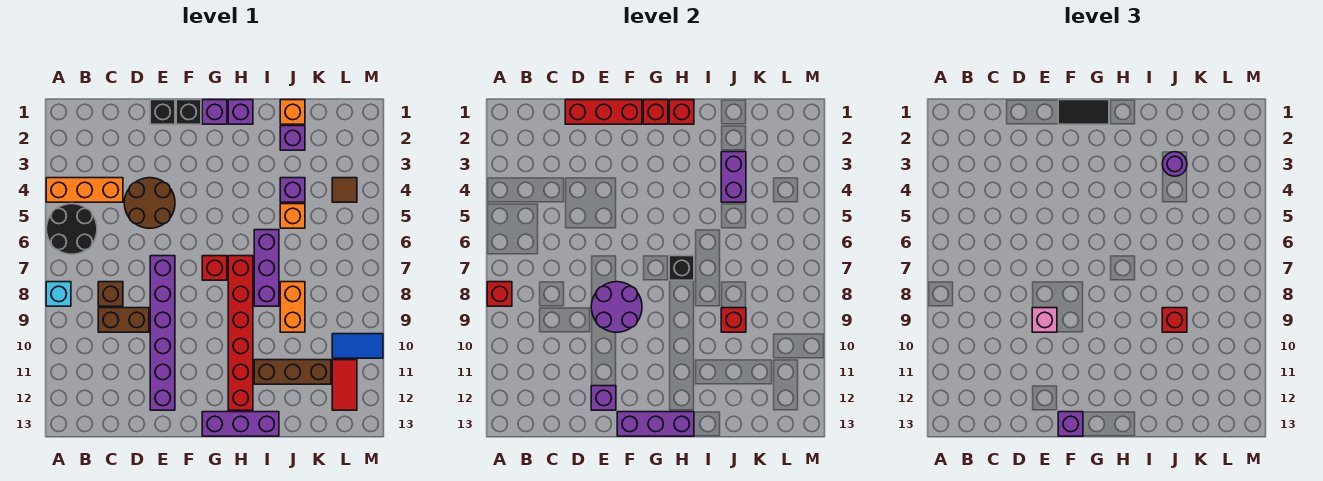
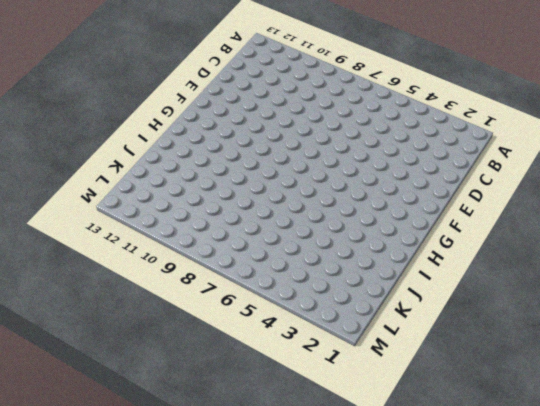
none -> orange 1x3 brick [46,178,123,202]
none -> black 2x2 round brick [46,204,97,254]
none -> cyan 1x1 brick [46,282,71,306]
none -> brown 1x1 brick [98,282,123,306]

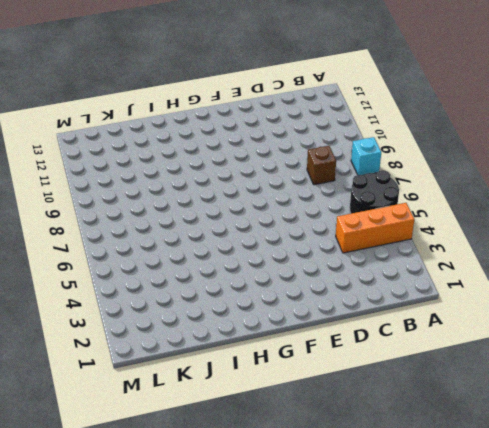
none -> brown 1x2 brick [98,308,149,332]
none -> brown 2x2 round brick [124,178,175,228]
none -> black 1x1 brick [150,100,175,124]
none -> purple 1x6 brick [150,256,175,410]

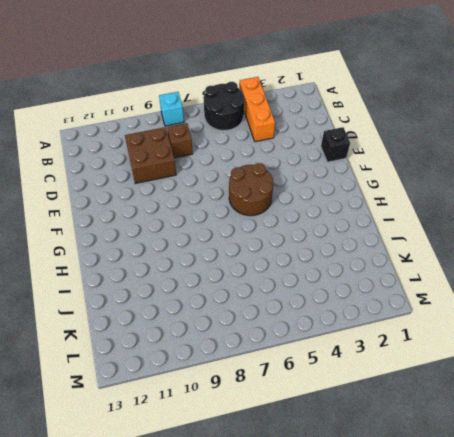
brown 2x2 brick [125,127,176,183] -> brown 1x2 brick [98,308,149,332]
brown 2x2 round brick [229,163,273,216] -> brown 2x2 round brick moved to [124,178,175,228]
none -> purple 1x6 brick [150,256,175,410]
none -> black 1x1 brick [176,100,201,124]
none -> purple 1x1 brick [202,100,227,124]
none -> red 1x1 brick [202,256,227,280]

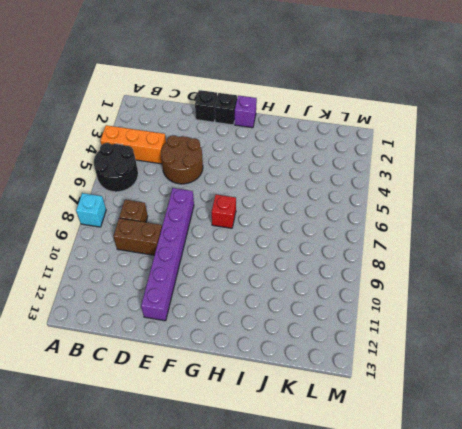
none -> purple 1x3 brick [202,412,279,436]
none -> purple 1x1 brick [228,100,253,124]
none -> red 1x6 brick [228,256,253,410]
none -> purple 1x3 brick [254,230,279,306]

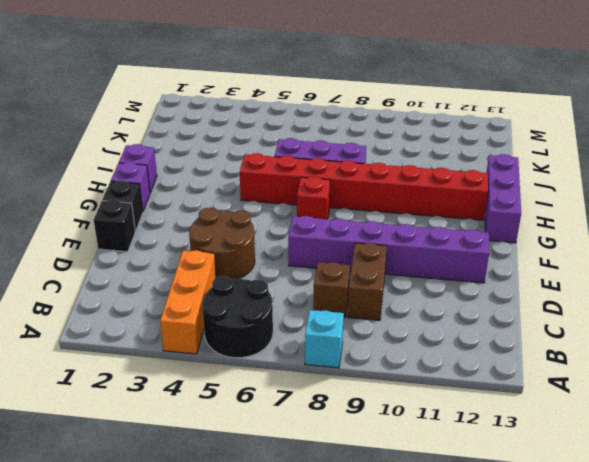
red 1x8 brick [240,153,488,220] -> red 1x6 brick [228,256,253,410]
none -> brown 1x3 brick [254,360,331,384]
none -> orange 1x1 brick [280,100,305,124]
none -> purple 1x1 brick [280,126,305,150]
none -> purple 1x1 brick [280,178,305,202]

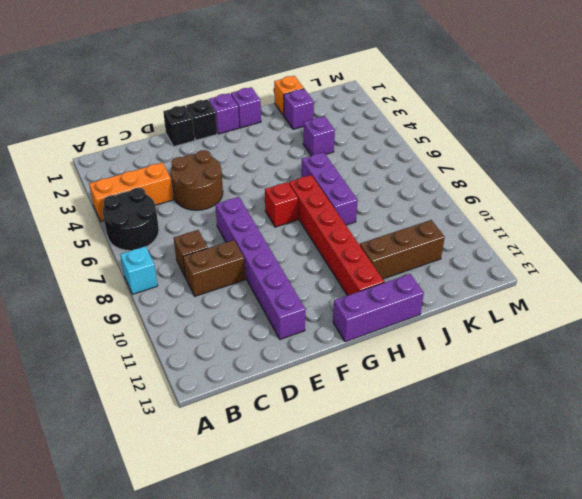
none -> orange 1x1 brick [280,204,305,228]
none -> orange 1x2 brick [280,282,305,332]
none -> brown 1x1 tile [332,178,357,202]
none -> blue 1x2 tile [332,334,383,358]

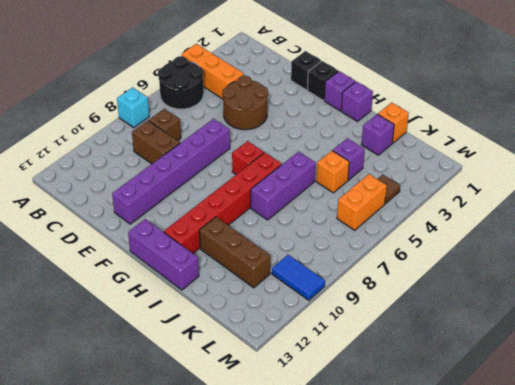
orange 1x2 brick [337,174,387,230] -> orange 1x2 brick moved to [280,282,305,332]
none -> red 1x2 tile [332,360,357,410]
none -> red 1x1 brick [487,282,512,306]
none -> red 1x3 brick [565,100,642,124]
none -> purple 2x2 round brick [591,282,642,332]

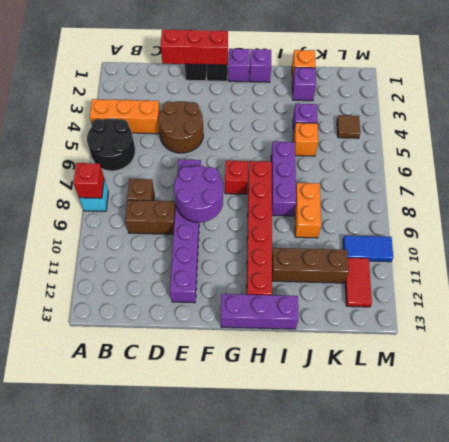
none -> purple 1x1 brick [591,386,616,410]
none -> purple 1x3 brick [617,412,694,436]
none -> red 1x1 brick [643,100,668,124]
none -> red 1x1 brick [669,100,694,124]

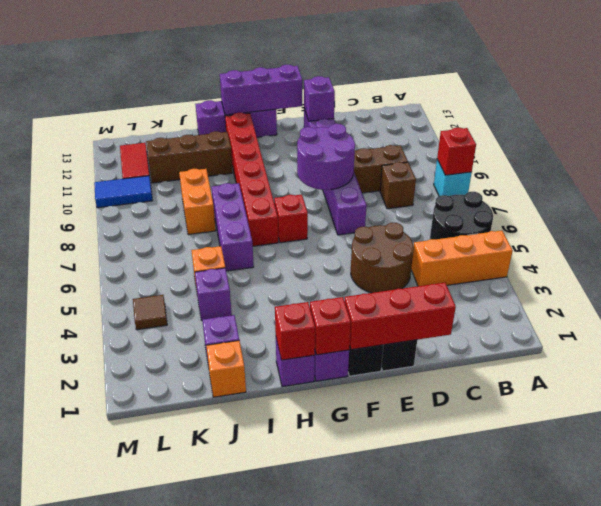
none -> black 1x1 brick [669,256,694,280]
none -> purple 1x2 brick [721,152,746,202]
none -> red 1x1 brick [721,308,746,332]
none -> pink 1x1 brick [1032,308,1057,332]

